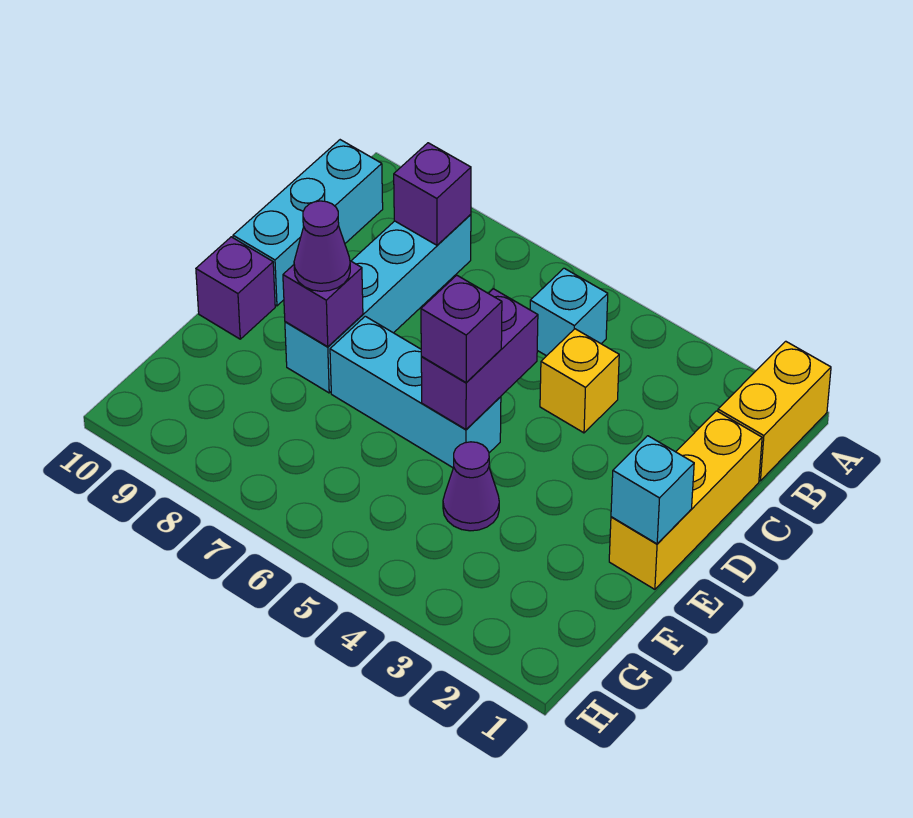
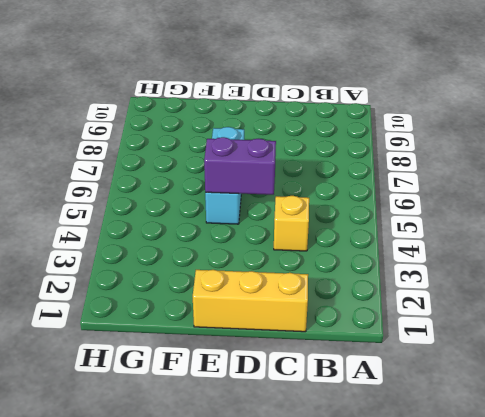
none -> yellow 1x2 brick [718,341,831,481]
none -> cyan 1x1 brick [530,268,608,356]
none -> cyan 1x4 brick [285,215,471,393]

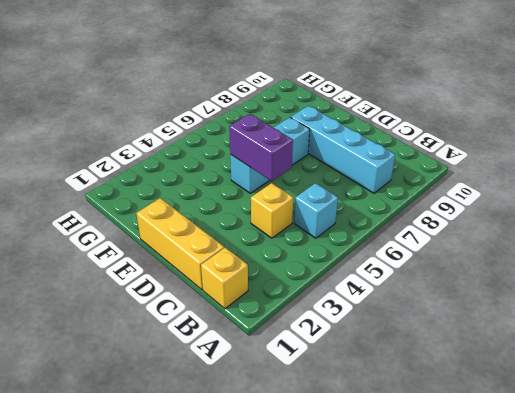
yellow 1x1 brick [201,248,248,309] -> yellow 1x2 brick [718,341,831,481]
none -> cyan 1x3 brick [233,140,383,306]
none -> purple 1x1 brick [196,237,275,339]
none -> purple 1x1 cone [443,442,499,531]

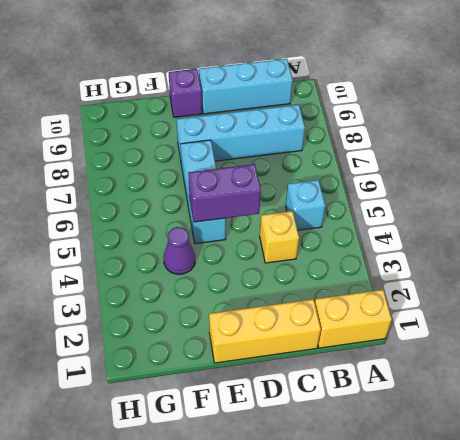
none -> purple 1x1 brick [394,143,471,245]
none -> cyan 1x1 brick [611,436,694,544]
none -> purple 1x1 brick [283,261,363,347]

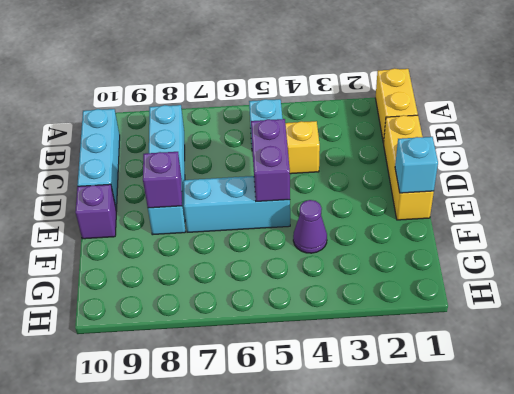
none -> purple 1x1 brick [394,143,471,245]
none -> purple 1x1 brick [421,275,502,383]
none -> purple 1x1 cone [294,201,350,291]

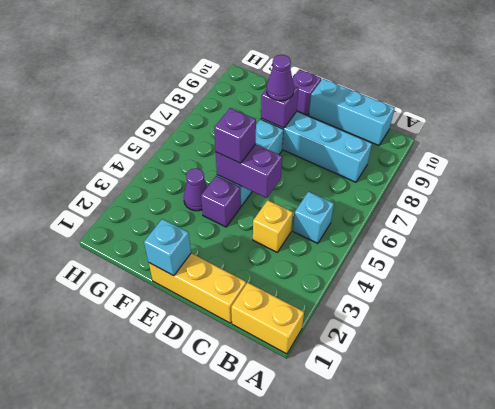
purple 1x1 brick [201,176,241,227] -> purple 1x1 brick moved to [394,143,471,245]

